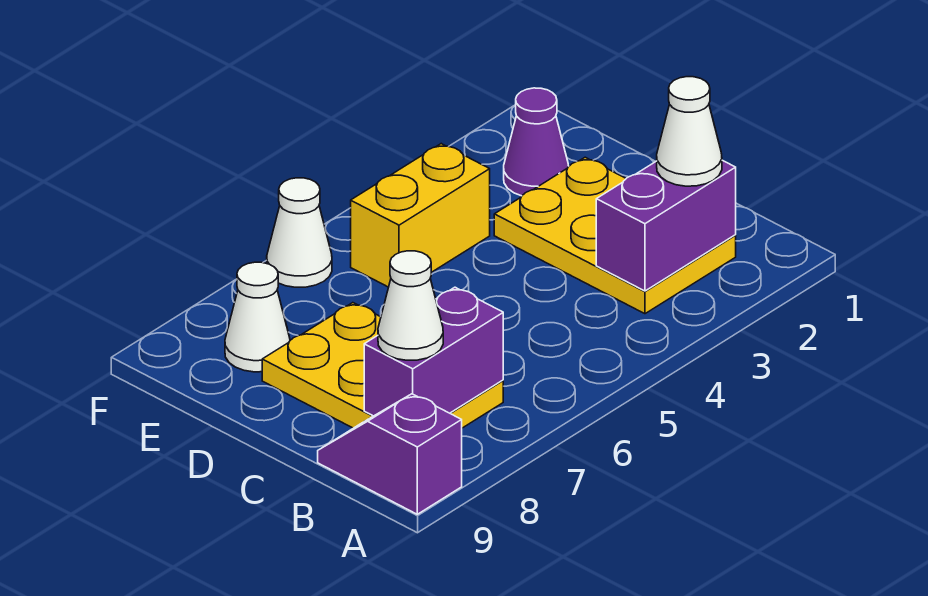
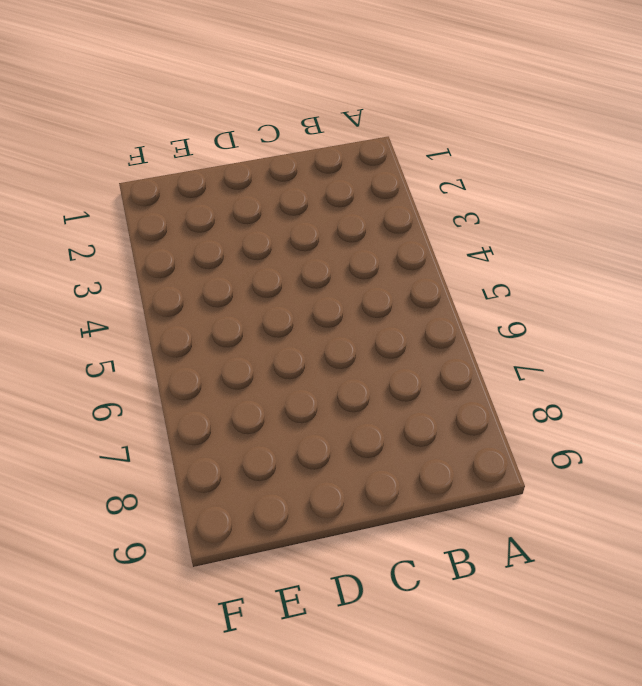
none -> purple 1x2 slope [318,394,462,514]
none -> yellow 2x3 plate [494,157,736,314]

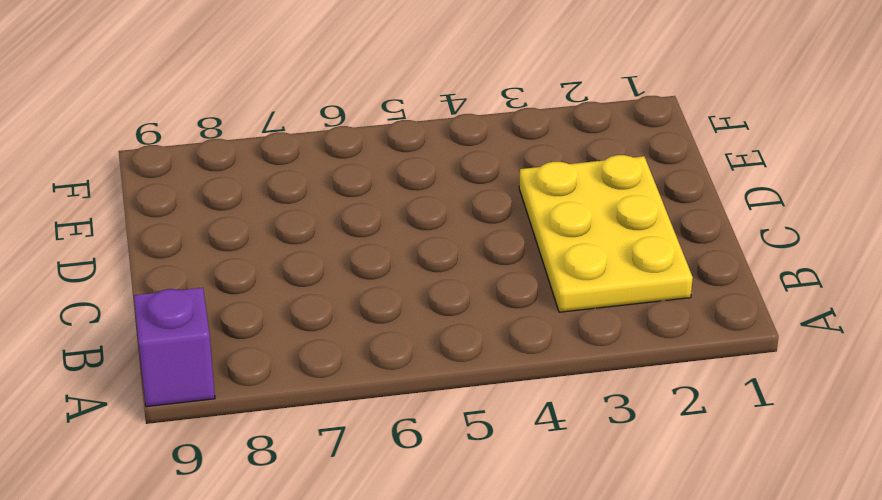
none -> yellow 2x3 plate [262,303,503,428]
none -> purple 1x1 cone [504,88,569,196]

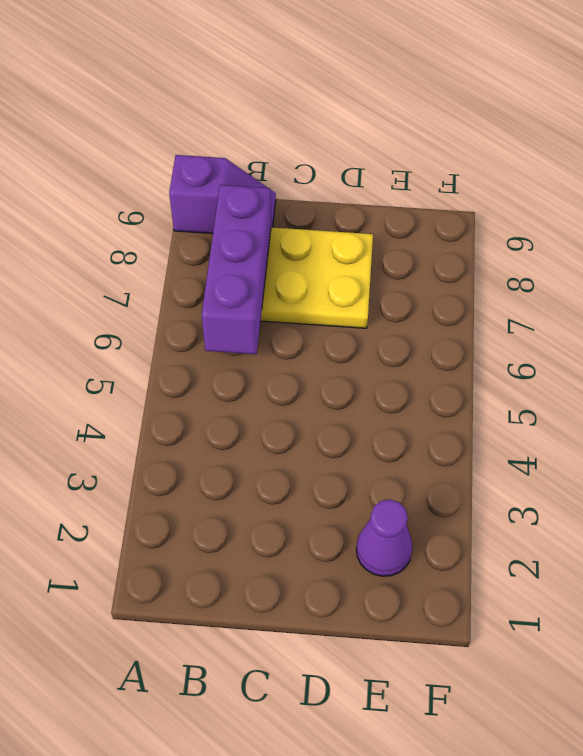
purple 1x3 brick [202,185,271,354] -> purple 1x2 brick [364,287,503,416]
none -> yellow 2x3 plate [494,157,736,314]
none -> yellow 1x2 brick [351,144,490,287]

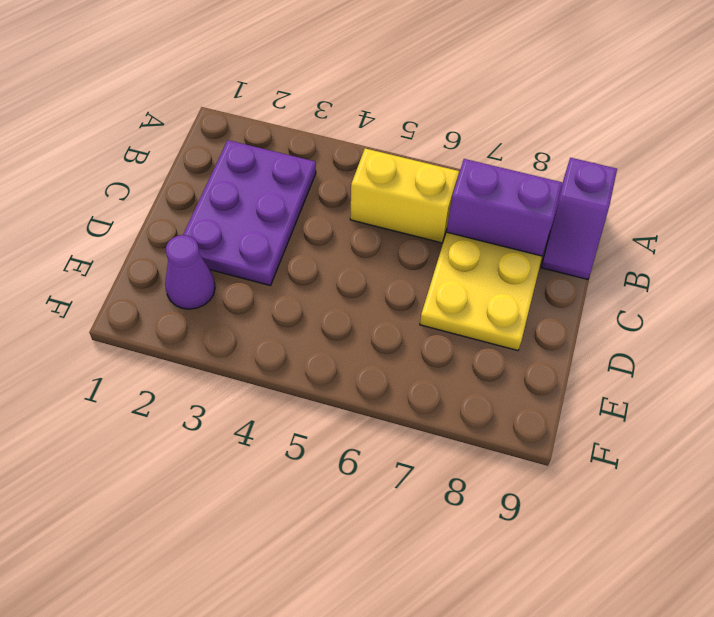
purple 2x3 plate [183,140,316,286] -> yellow 2x3 plate [494,157,736,314]
yellow 1x2 brick [350,148,459,243] -> yellow 1x2 brick moved to [351,144,490,287]
none -> white 1x1 cone [225,262,290,372]
none -> white 1x1 cone [267,178,332,287]

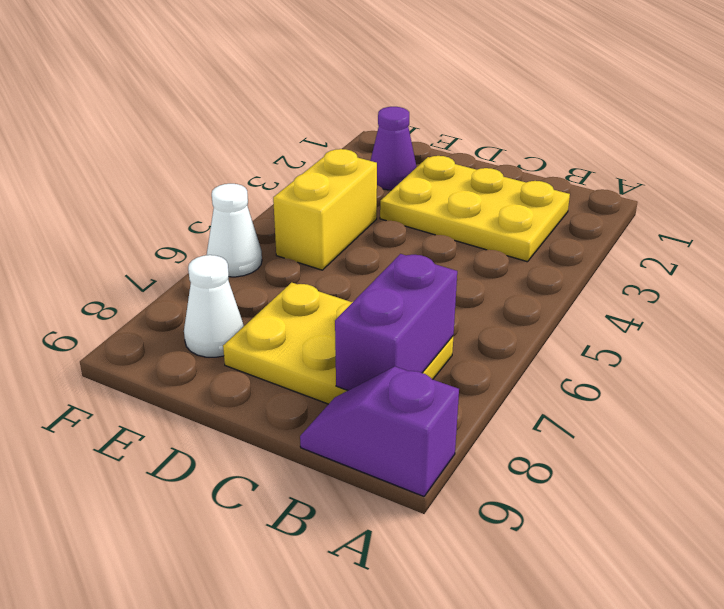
none -> purple 1x2 brick [596,160,736,291]
none -> white 1x1 cone [657,77,722,186]

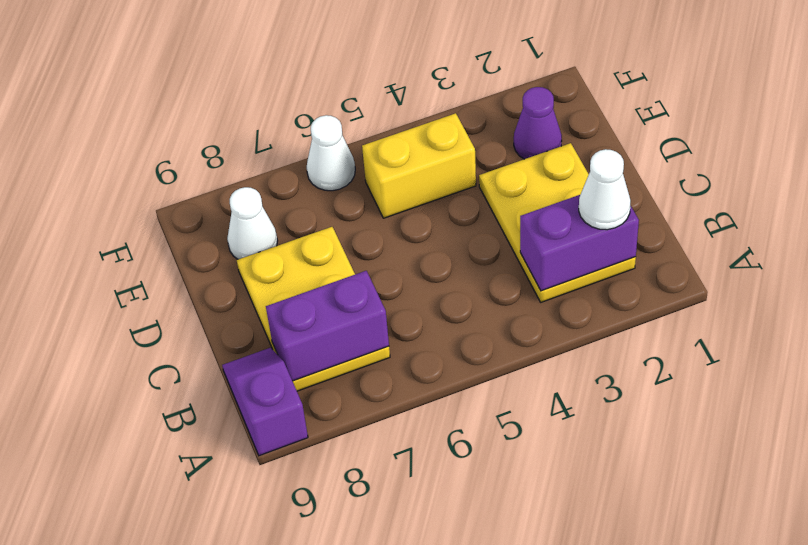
none -> white 1x1 cone [378,251,443,360]

